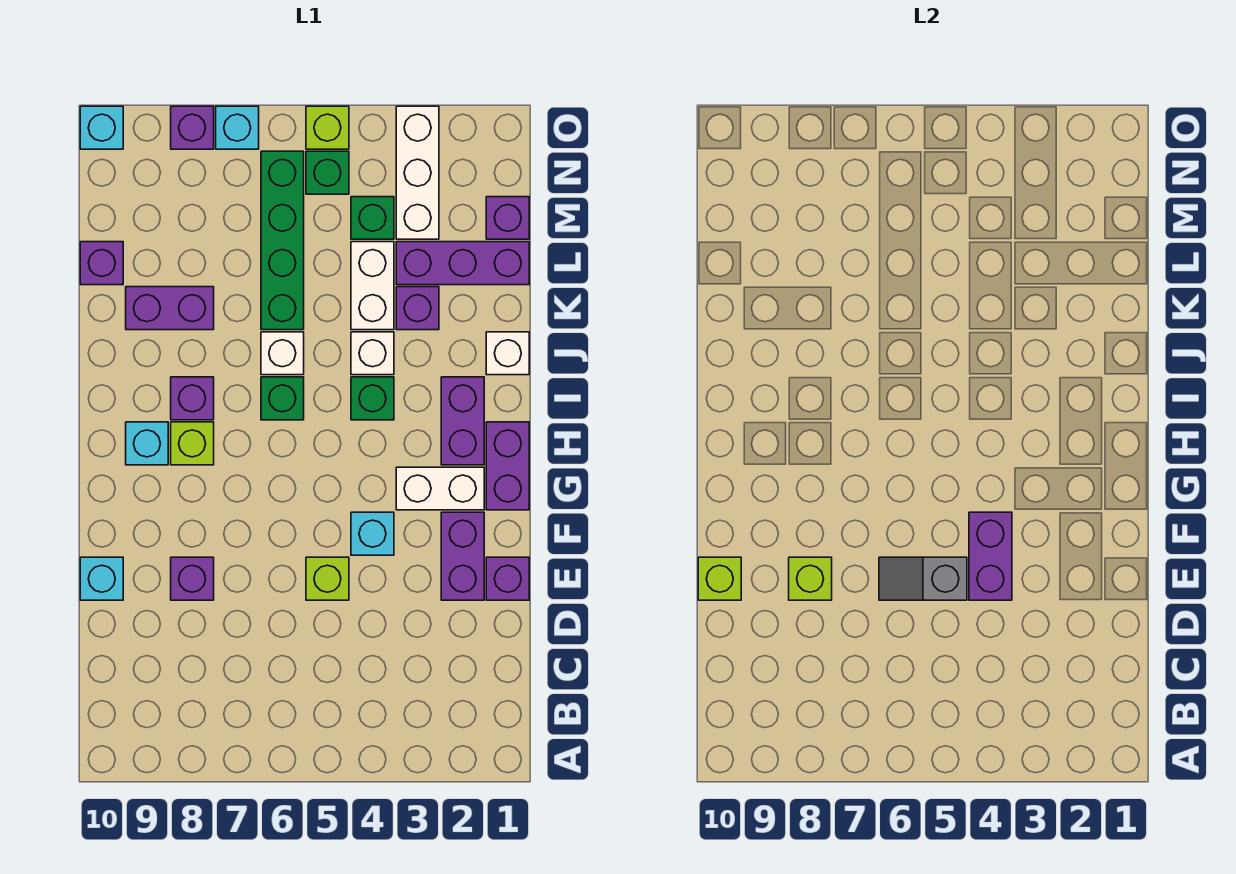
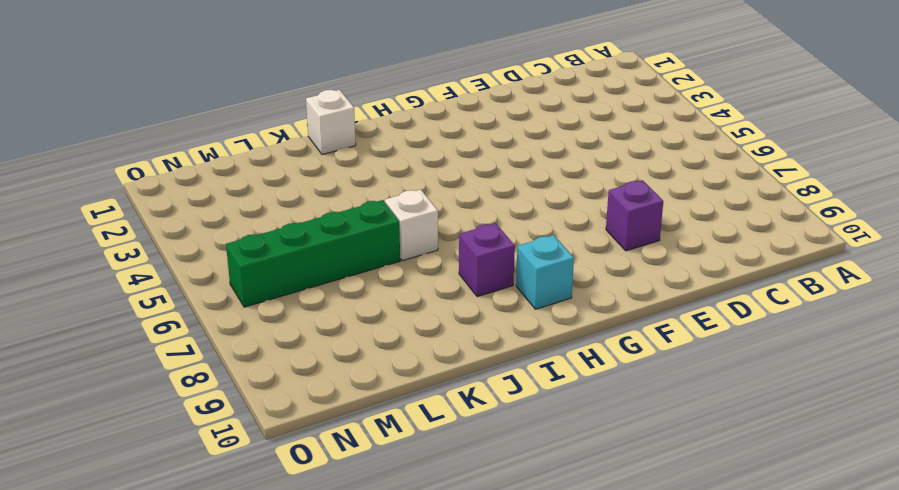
none -> purple 1x1 brick [486,557,529,600]
none -> purple 1x2 brick [441,512,484,600]
none -> lime 1x1 brick [306,557,349,600]
none -> cyan 1x1 brick [80,557,123,600]

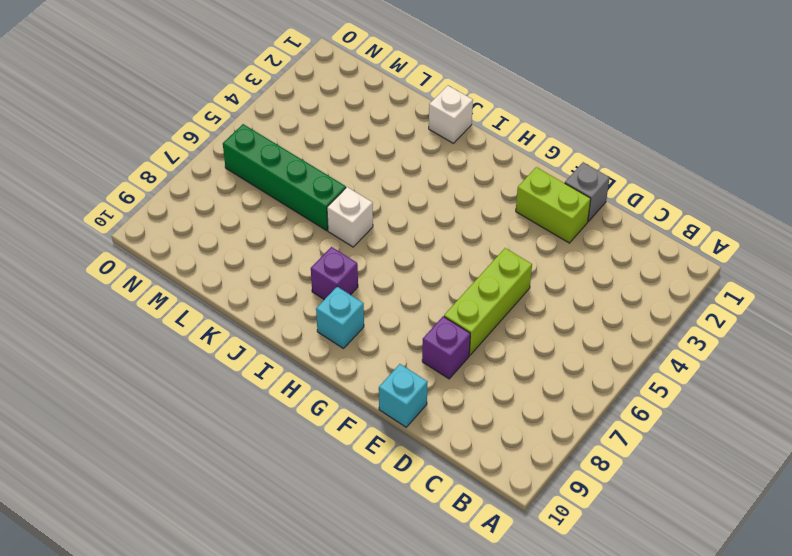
grey 1x1 brick [565,162,610,221] -> purple 1x1 brick [486,557,529,600]
lime 1x2 brick [516,167,591,243] -> purple 1x2 brick [441,512,484,600]
lime 1x3 brick [444,248,532,355] -> lime 1x1 brick [306,557,349,600]
none -> cyan 1x1 brick [351,512,394,555]
none -> purple 1x2 brick [486,422,529,510]
none -> white 1x2 brick [396,467,484,510]
none -> purple 1x2 brick [441,377,484,465]

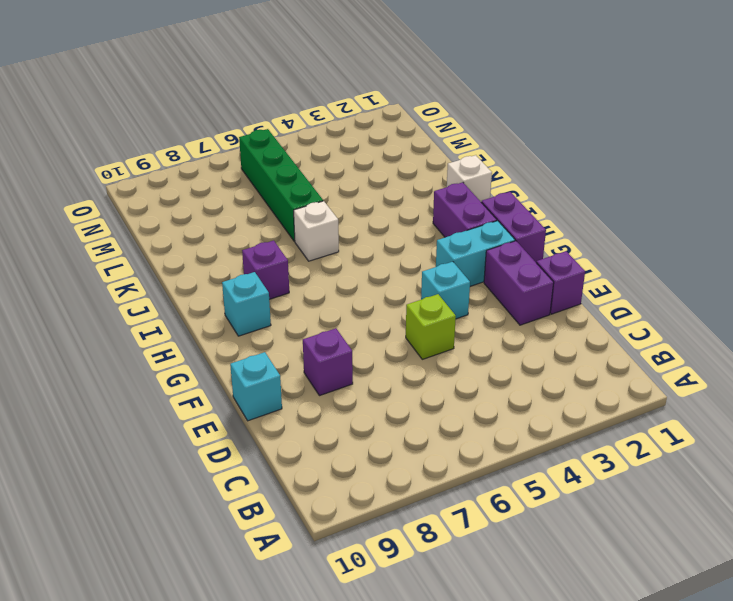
cyan 1x2 brick [436,221,515,286] -> white 1x2 brick [396,467,484,510]
none -> lime 1x1 brick [171,422,214,465]
none -> green 1x1 brick [351,377,394,420]
none -> green 1x1 brick [261,377,304,420]
none -> white 1x1 brick [351,332,394,375]

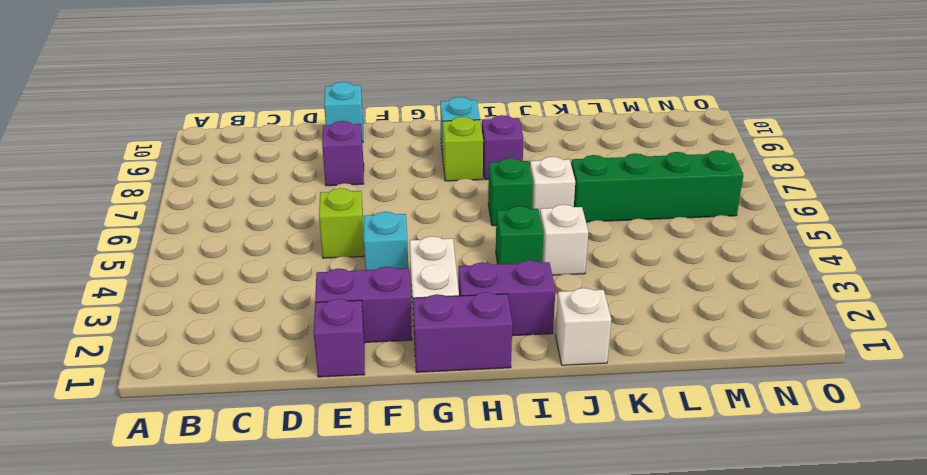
none -> purple 1x1 brick [396,287,439,330]
none -> white 1x2 brick [351,242,394,330]
none -> purple 1x2 brick [126,287,214,330]
none -> purple 1x3 brick [396,242,529,285]

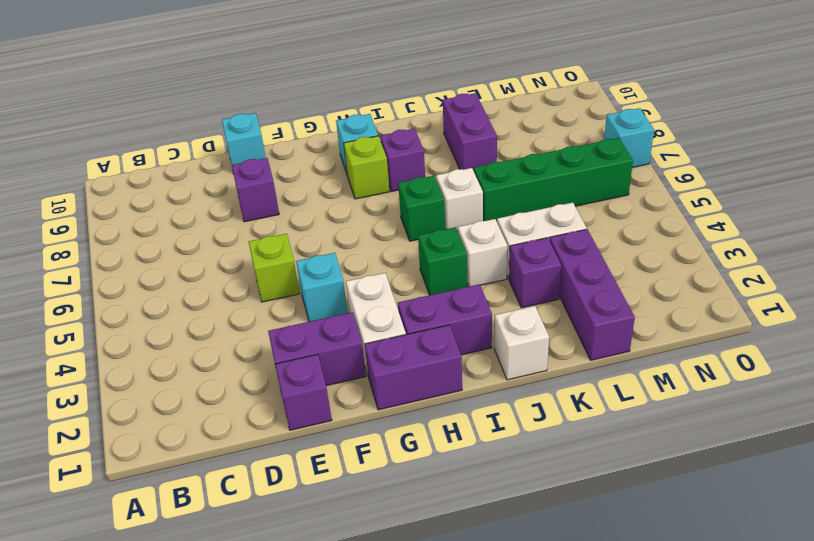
none -> purple 1x1 brick [80,242,123,285]
none -> purple 1x1 brick [486,197,529,239]
none -> white 1x3 brick [396,106,439,239]
none -> green 1x1 brick [351,197,394,239]

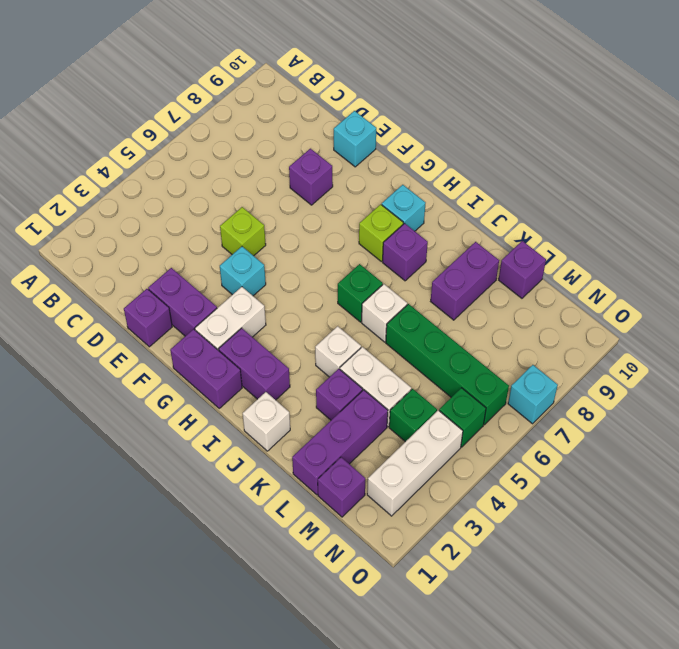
white 1x3 brick [367,410,463,516] -> white 1x3 brick turned to [396,106,439,239]
none -> green 1x1 brick [351,377,394,420]
none -> lime 1x1 brick [306,106,349,149]
none -> purple 1x1 brick [171,106,214,149]
none -> cyan 1x1 brick [80,106,123,149]

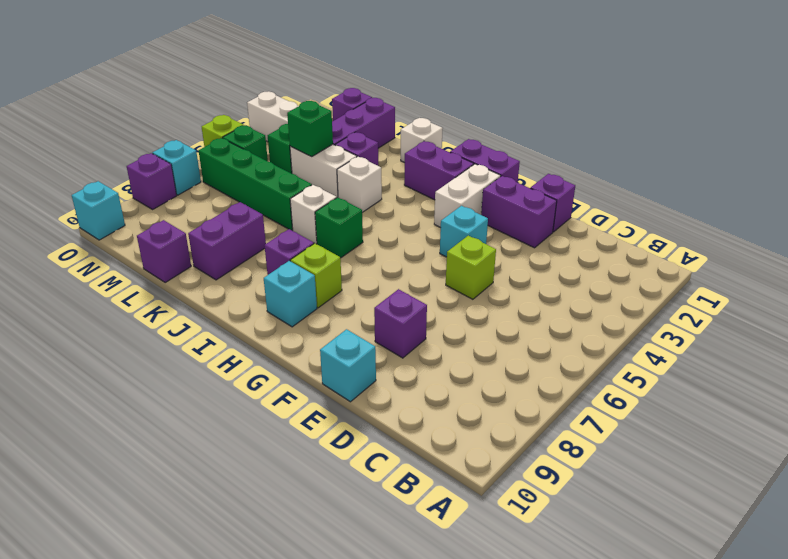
green 1x1 brick [287,101,333,157] -> green 1x1 brick moved to [351,377,394,420]
none -> purple 1x2 brick [969,512,1012,600]
none -> grey 1x2 slope [879,557,967,600]
none -> lime 1x1 brick [789,557,832,600]
none -> lime 1x1 brick [698,557,741,600]

